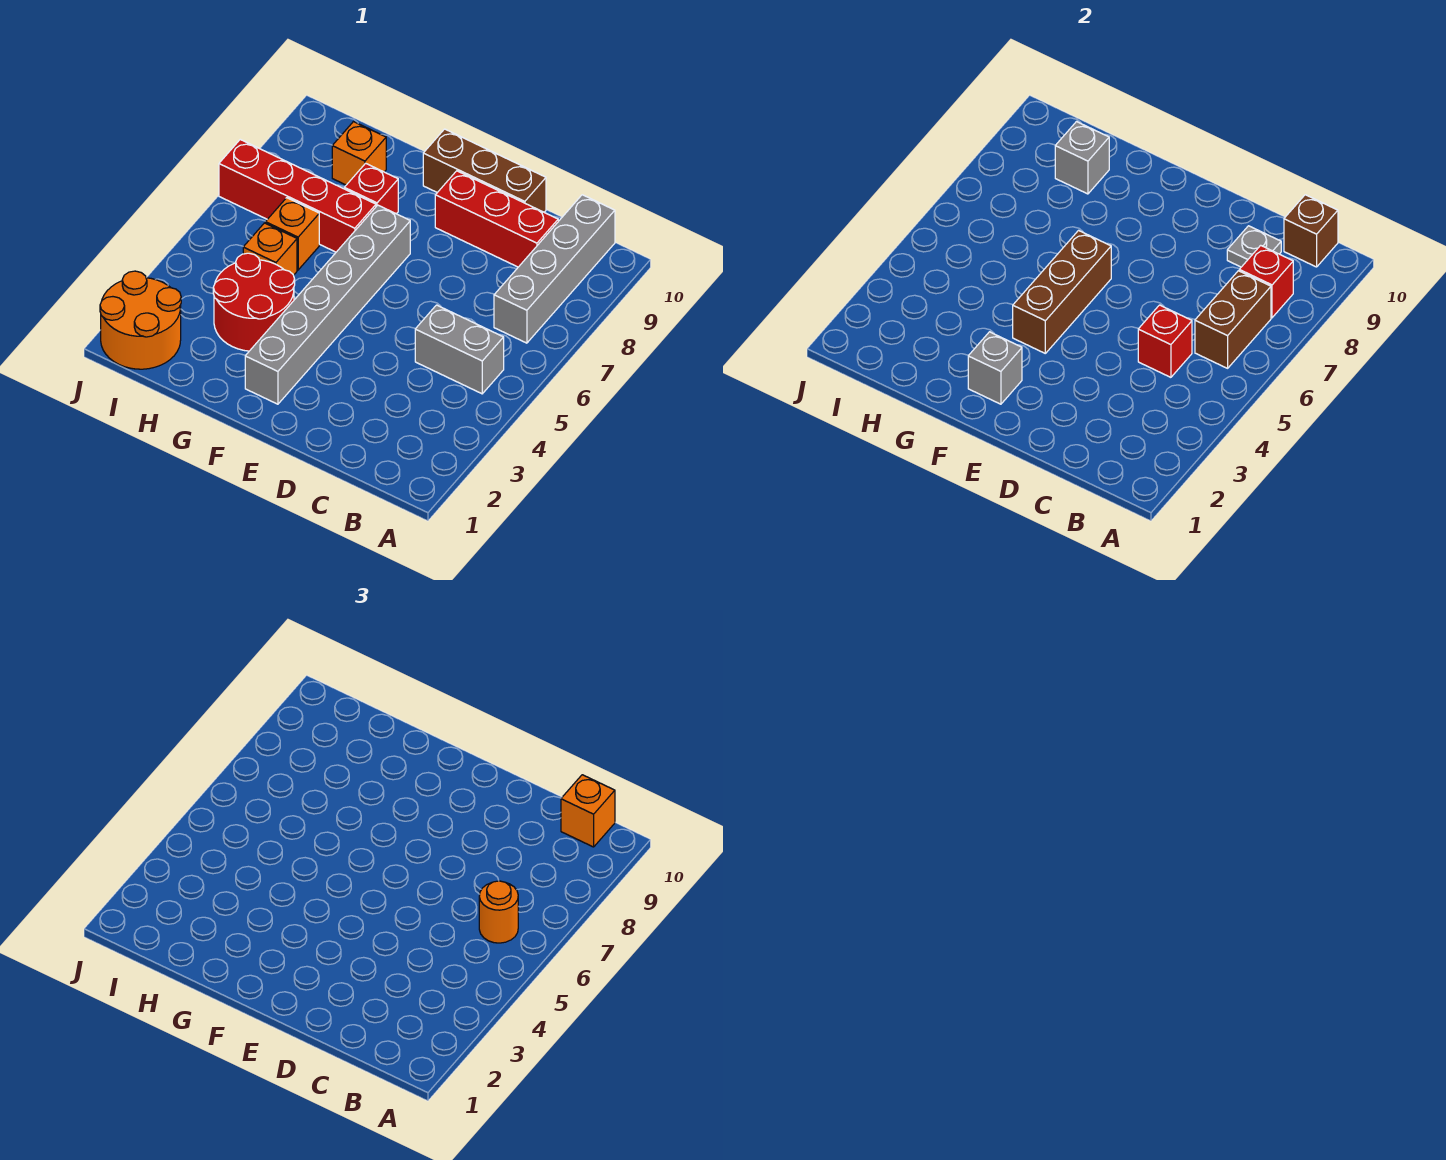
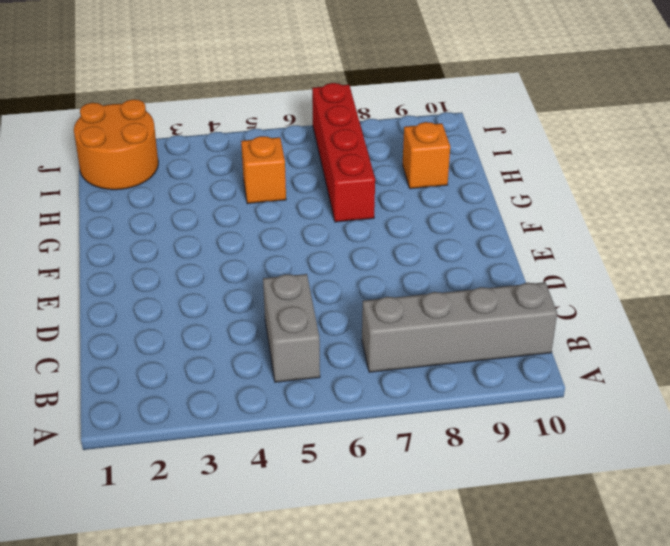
none -> red 1x3 brick [435,171,558,267]
none -> brown 1x3 brick [423,129,546,212]
none -> grey 1x6 brick [245,205,410,404]

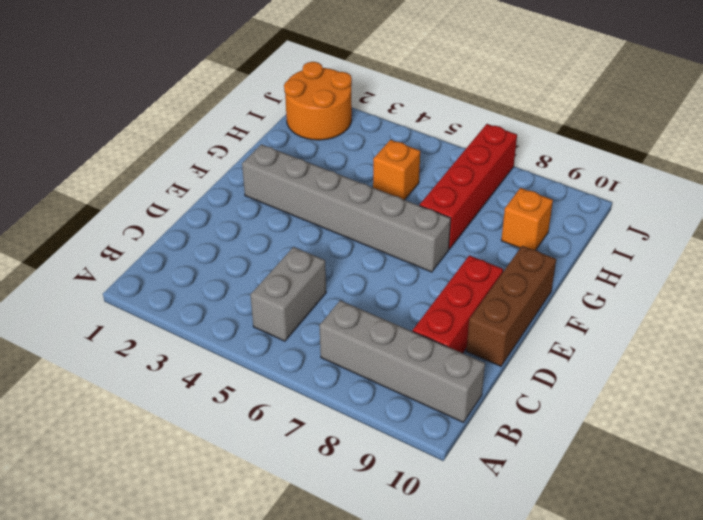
none -> red 2x2 round brick [213,253,295,351]
none -> red 1x1 brick [344,163,398,214]
none -> orange 1x1 brick [265,198,319,270]

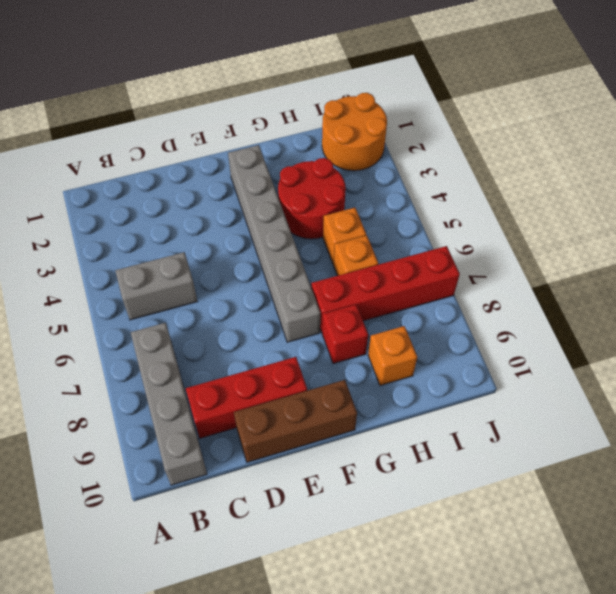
none -> brown 1x2 brick [1195,271,1271,368]
none -> red 1x1 brick [1239,245,1293,318]
none -> brown 1x1 brick [1284,195,1338,267]

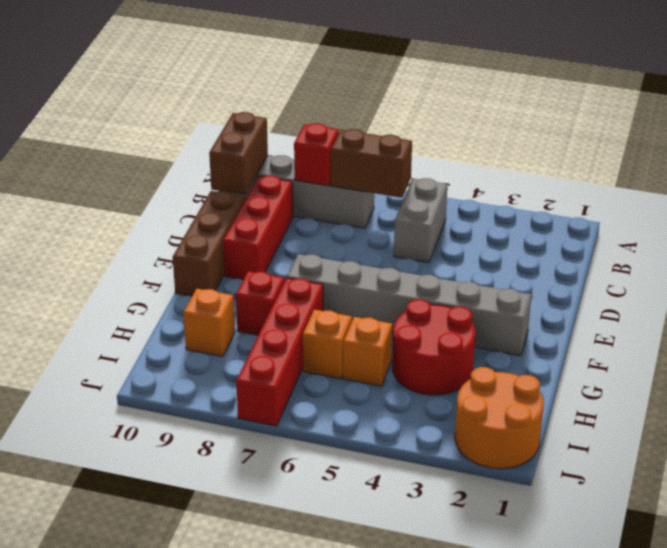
brown 1x2 brick [209,112,268,195] -> brown 1x1 brick [1284,195,1338,267]
none -> red 1x1 brick [1138,305,1192,377]
none -> grey 1x1 plate [1227,226,1281,267]
none -> grey 1x1 brick [968,332,1022,404]

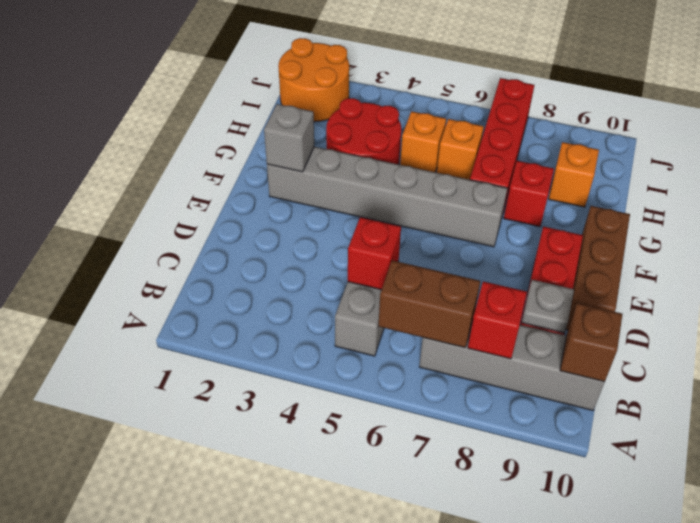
none -> brown 1x3 brick [1013,231,1111,353]
none -> grey 1x1 brick [1055,122,1109,194]
none -> orange 1x1 round brick [479,881,518,943]

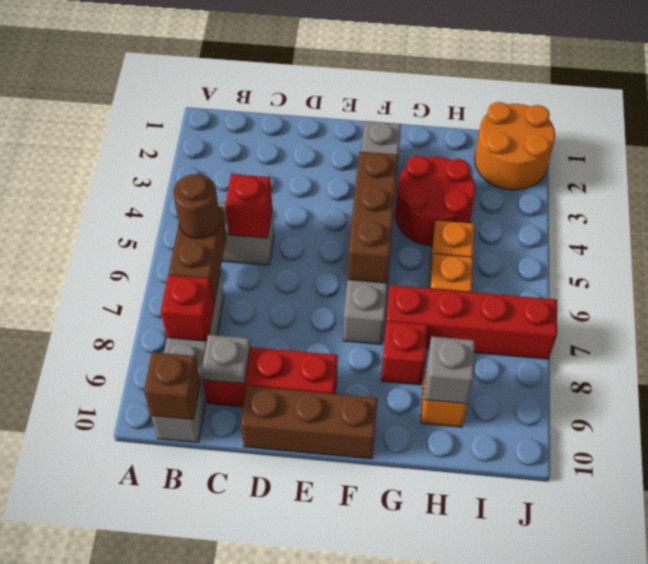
brown 1x1 round brick [174,174,220,239] -> orange 1x1 round brick [479,881,518,943]
none -> grey 1x1 brick [968,332,1022,404]
none -> orange 1x1 brick [561,775,615,847]

